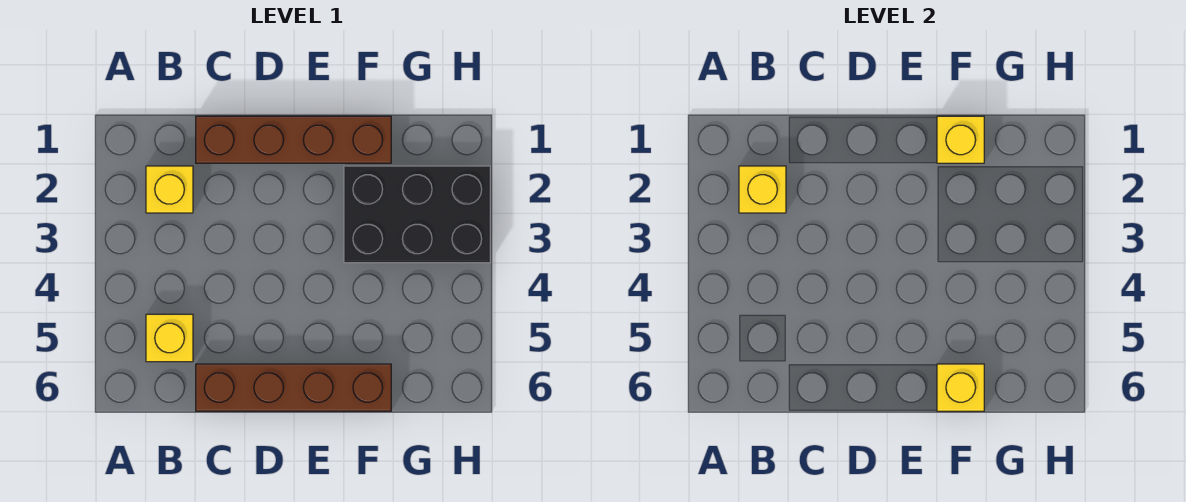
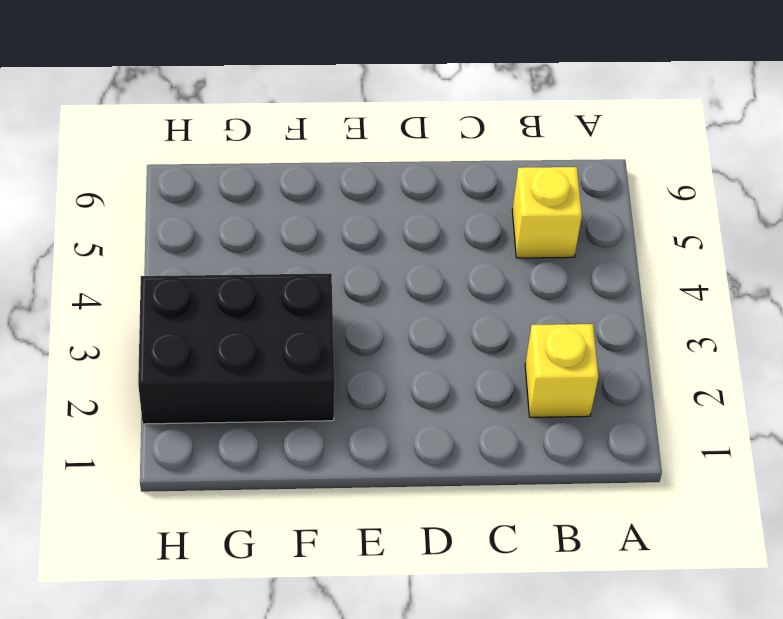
none -> brown 1x4 brick [196,116,391,163]
none -> brown 1x4 brick [196,364,391,411]

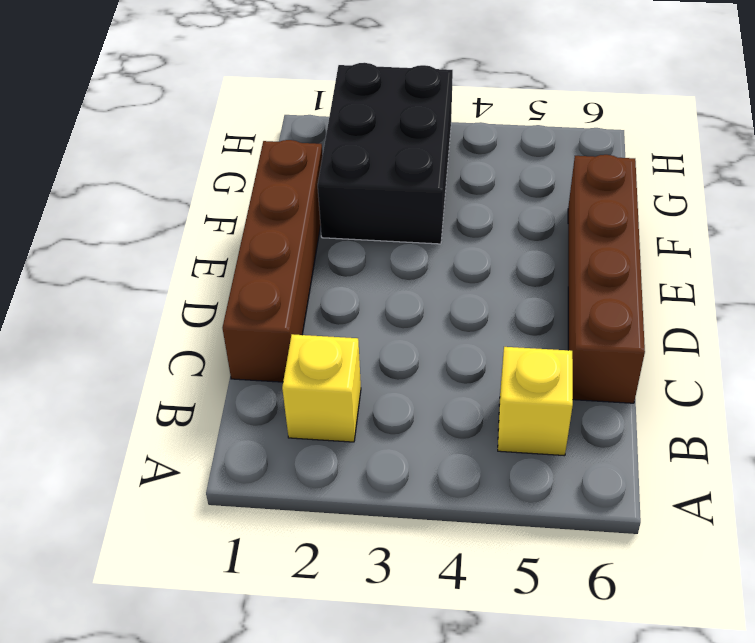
none -> yellow 1x1 brick [739,166,786,213]
none -> yellow 1x1 brick [937,116,984,163]

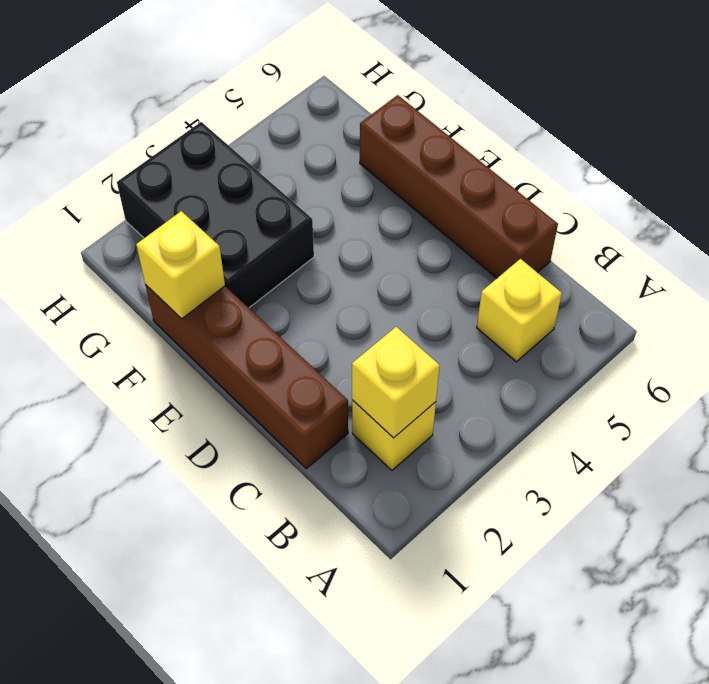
none -> yellow 1x1 brick [937,364,984,411]

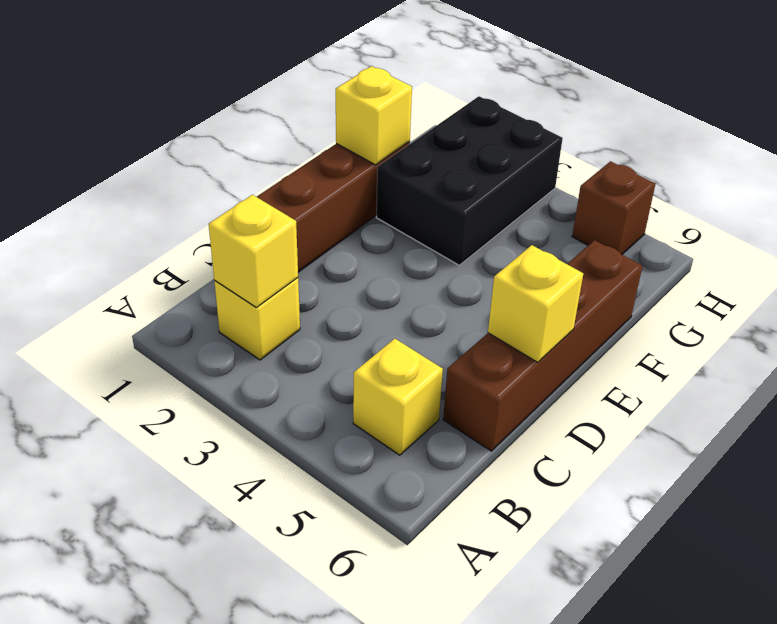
yellow 1x1 brick [488,245,583,362] -> yellow 1x1 brick moved to [937,364,984,411]
brown 1x1 brick [572,161,655,254] -> none

